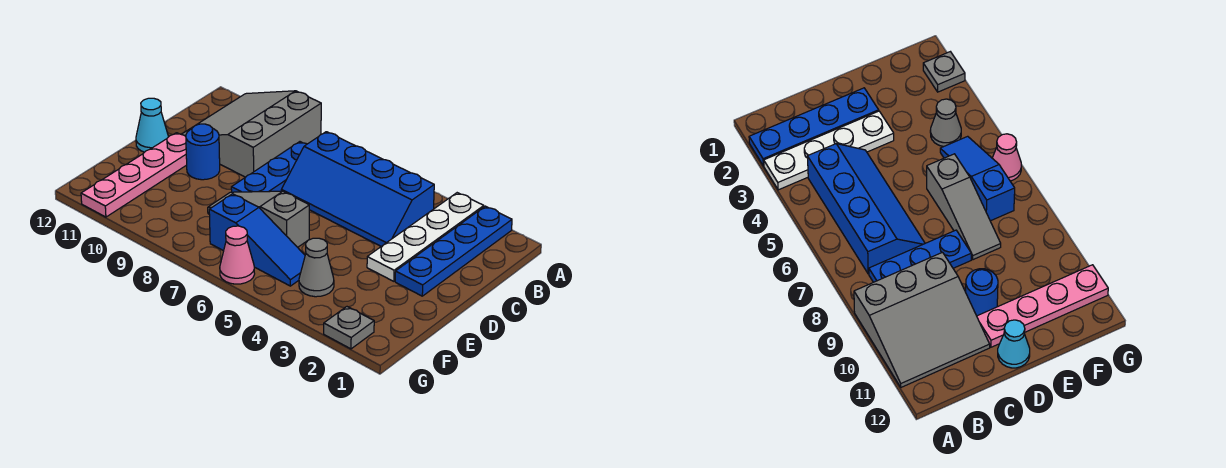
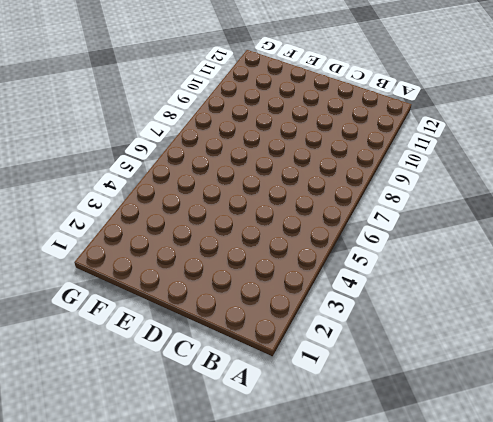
none -> blue 1x4 plate [395,206,512,296]
none -> white 1x4 plate [367,193,484,281]
none -> grey 3x3 slope [182,91,321,177]

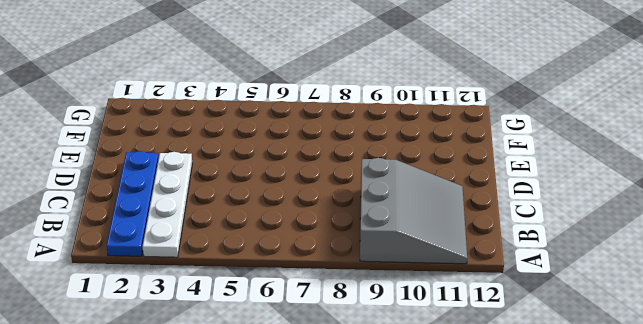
none -> blue 2x4 slope [281,132,434,246]
none -> blue 1x3 plate [231,142,307,192]
none -> blue 1x1 round brick [186,124,220,180]

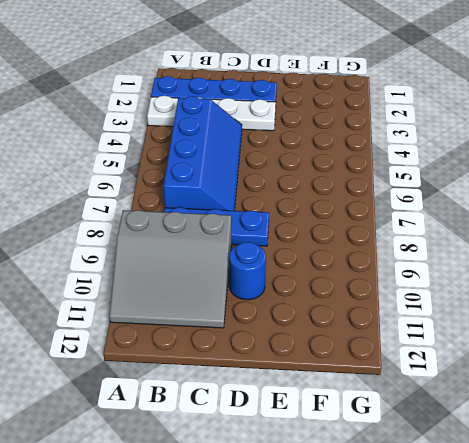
none -> pink 1x4 plate [81,133,187,217]
none -> cyan 1x1 cone [136,98,168,152]
none -> grey 1x3 slope [208,191,309,247]

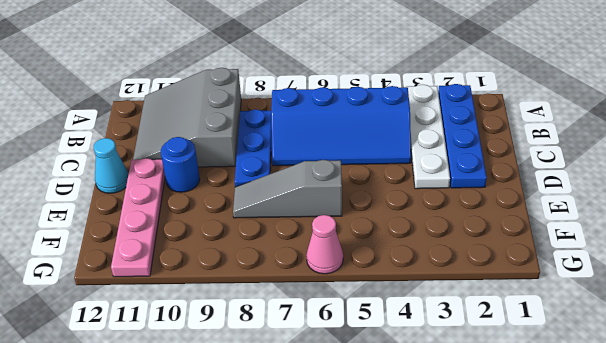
none -> grey 1x1 cone [299,238,334,297]
none -> blue 1x3 slope [209,194,305,286]
none -> grey 1x1 plate [324,307,374,349]

